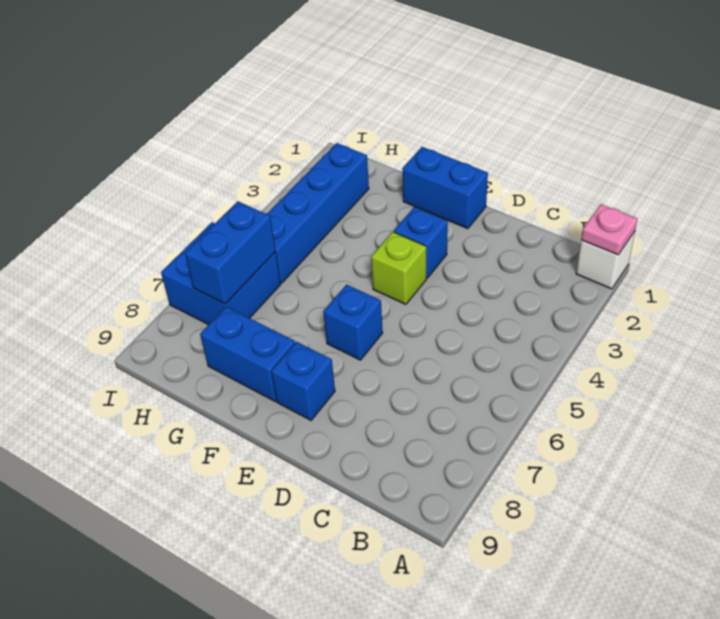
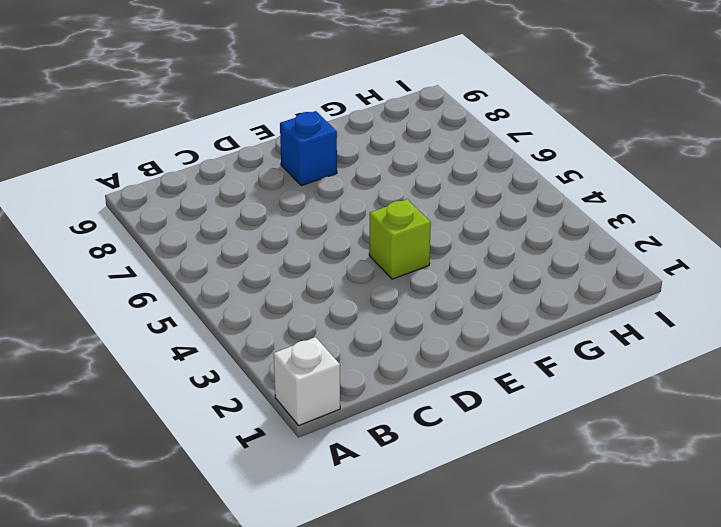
none -> blue 1x2 brick [402,147,488,229]
none -> blue 1x1 brick [394,207,448,278]

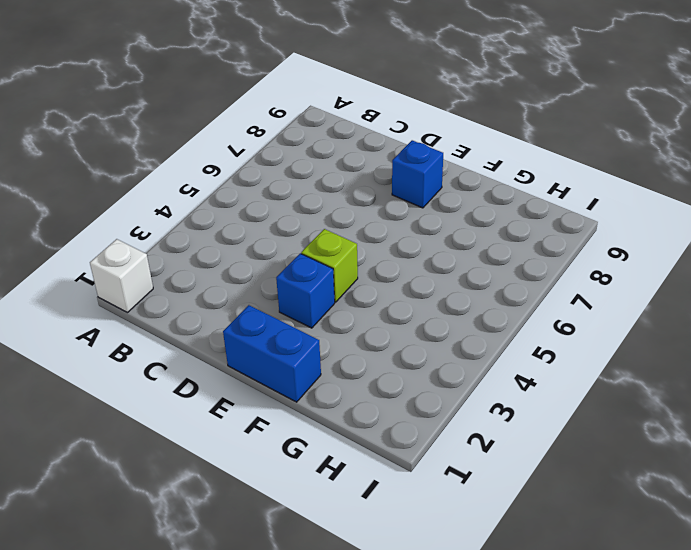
none -> blue 1x1 brick [323,285,383,360]
none -> blue 1x2 brick [200,307,295,401]

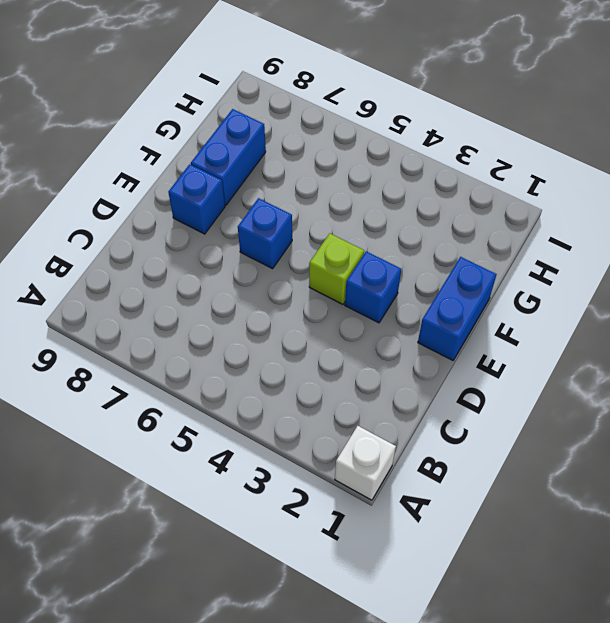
none -> blue 1x4 brick [267,143,369,283]
none -> blue 2x2 brick [161,222,281,325]

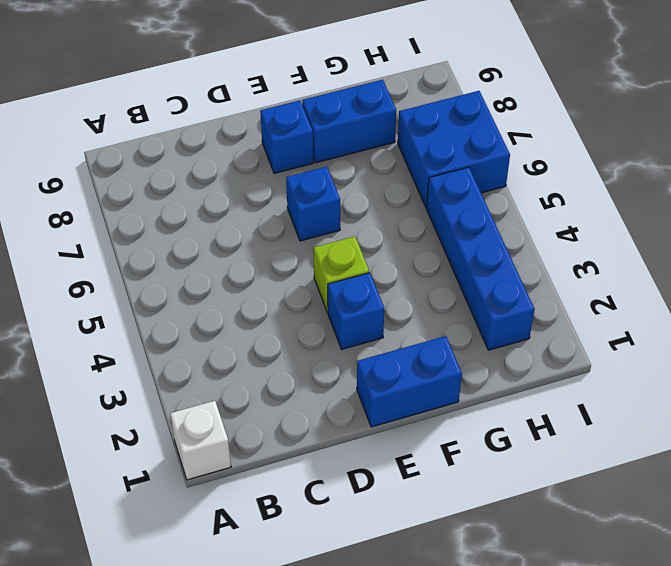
none -> pink 1x1 plate [581,204,637,255]
none -> blue 1x2 brick [185,201,276,304]

